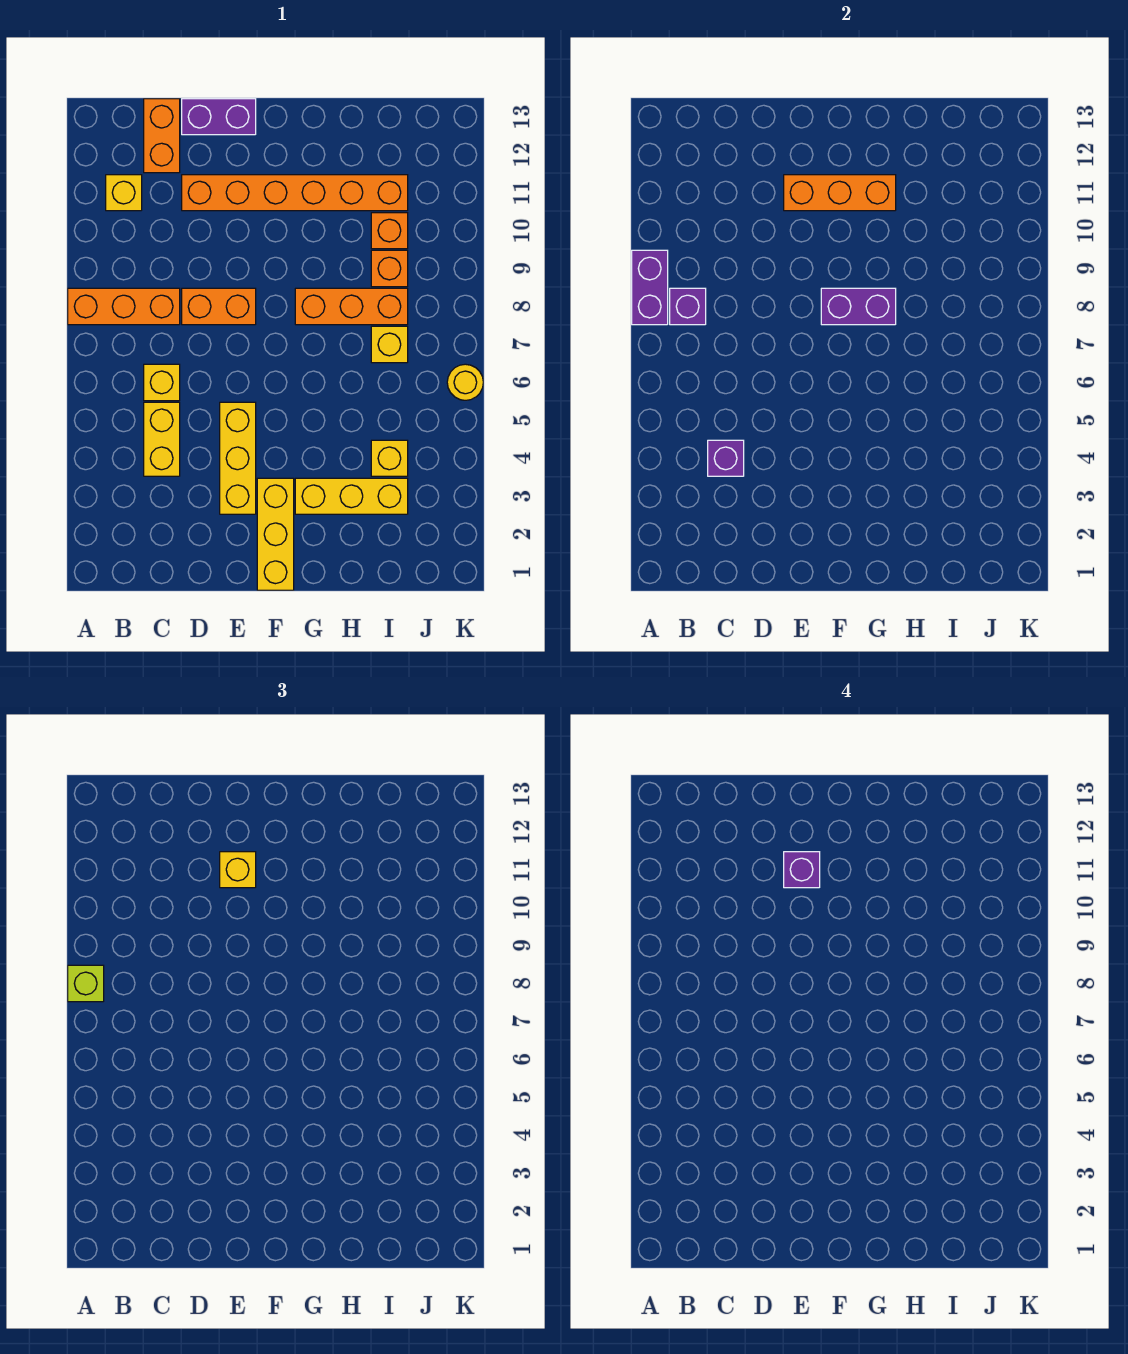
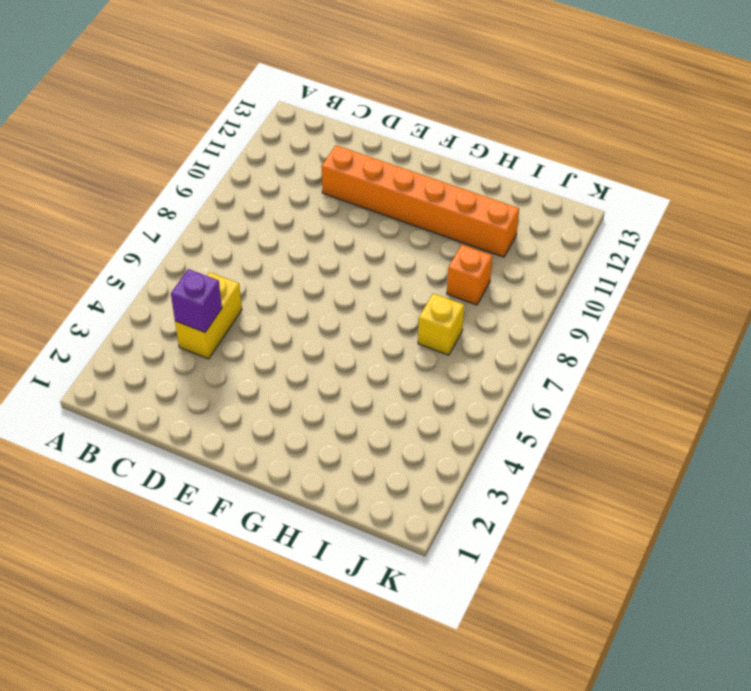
none -> orange 1x3 brick [68,288,180,325]
none -> yellow 1x1 brick [106,175,142,211]
none -> yellow 1x1 brick [144,364,180,401]

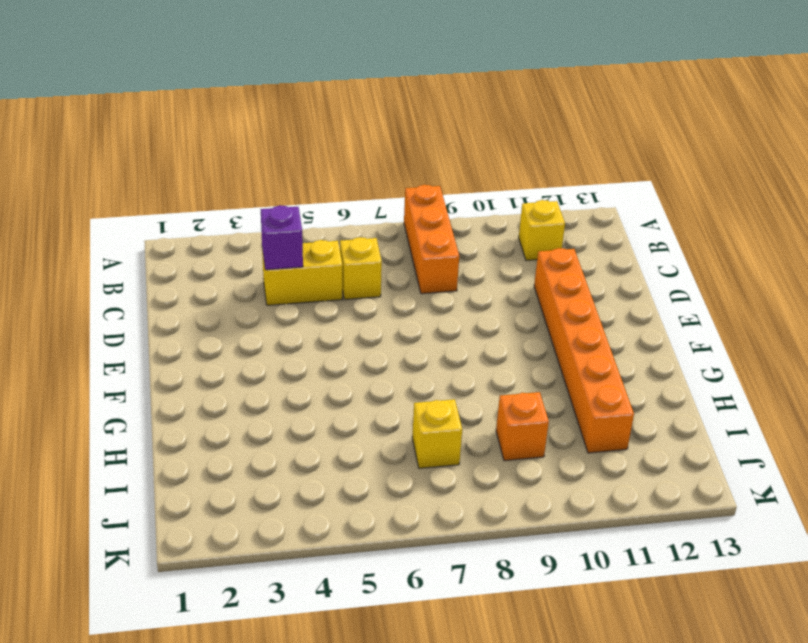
none -> orange 1x2 brick [144,99,180,173]
none -> orange 1x2 brick [182,288,256,325]
none -> purple 1x2 brick [182,99,256,135]

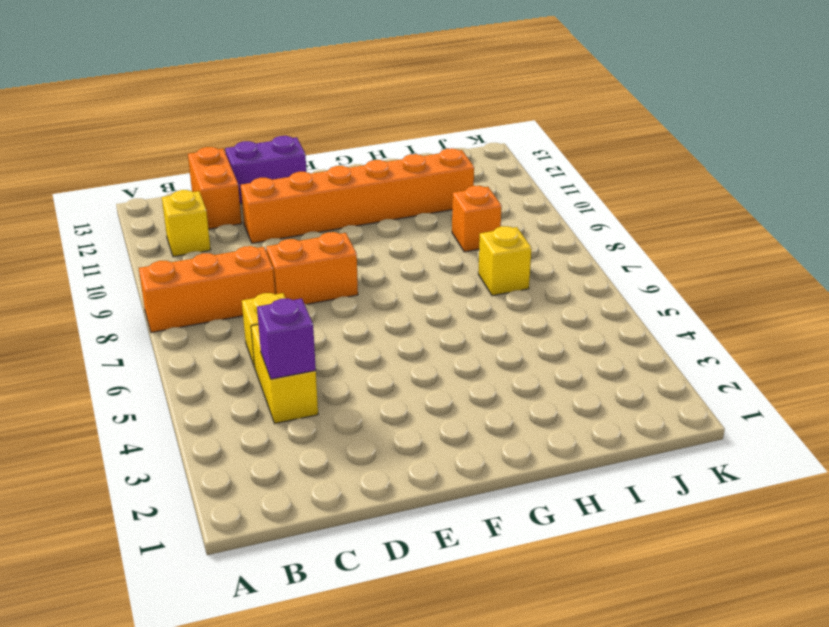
none -> yellow 1x3 brick [220,402,256,514]
none -> yellow 1x3 brick [257,478,294,590]
none -> yellow 1x3 brick [295,478,408,514]

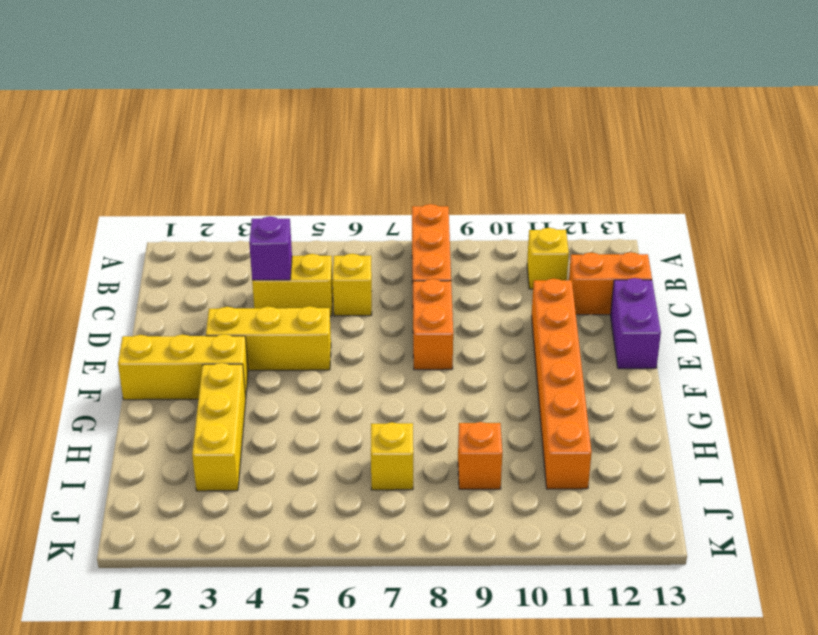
none -> orange 1x3 brick [295,288,408,325]
none -> yellow 1x1 brick [371,440,408,476]
none -> orange 1x1 brick [371,213,408,249]

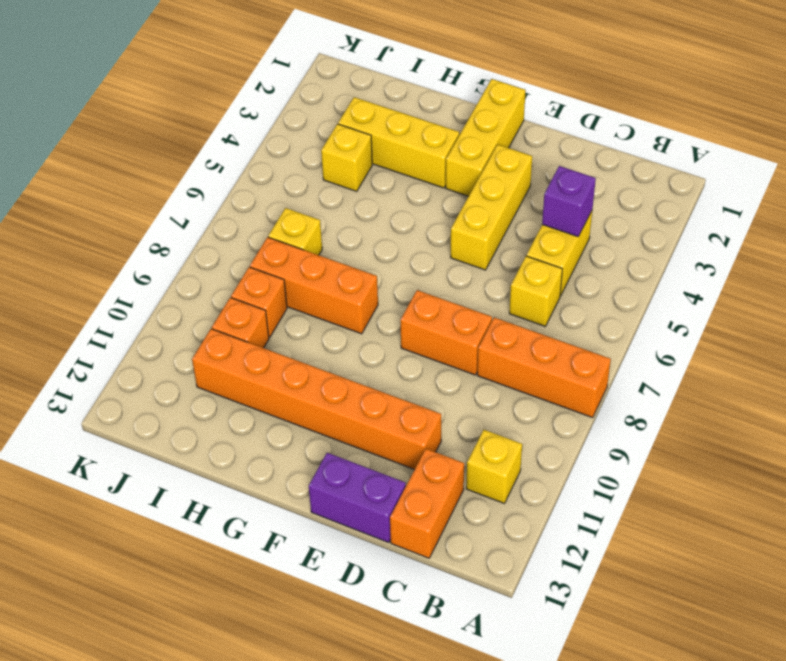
none -> yellow 1x1 round brick [447,364,483,400]
none -> purple 1x2 brick [632,250,668,325]
none -> purple 1x1 brick [670,288,706,325]

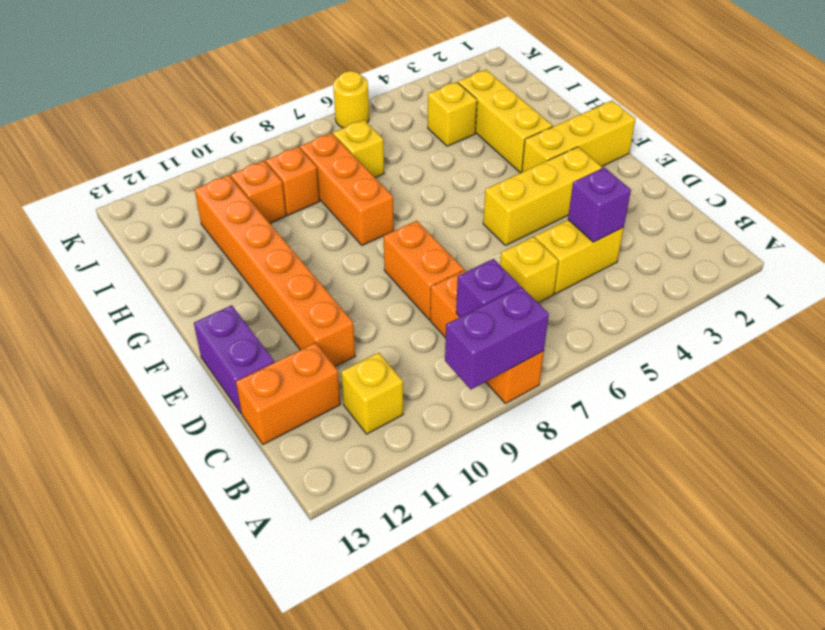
none -> orange 1x3 brick [784,175,896,211]
none -> purple 1x2 brick [821,288,896,325]
none -> lime 1x1 brick [68,965,104,1002]

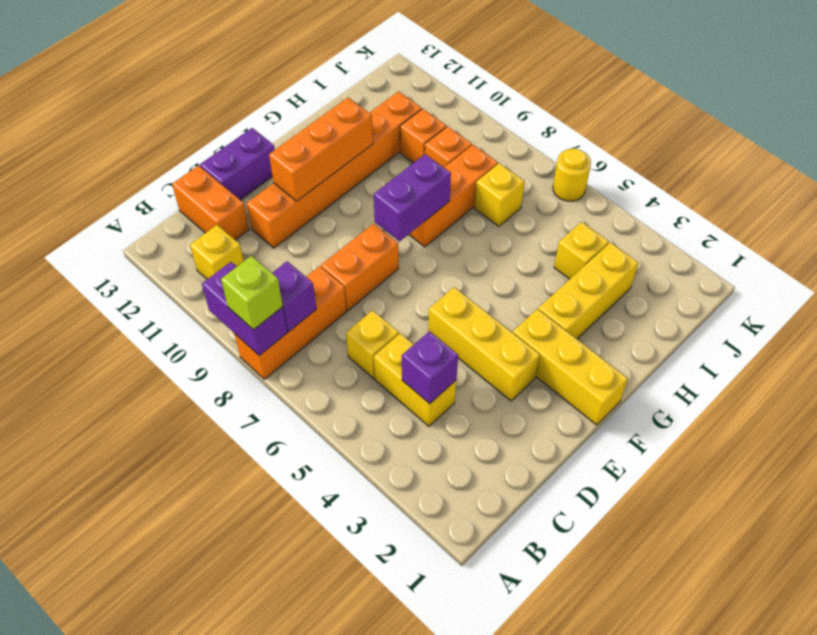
none -> yellow 1x1 brick [220,852,256,888]
none -> purple 1x1 brick [784,852,820,888]

